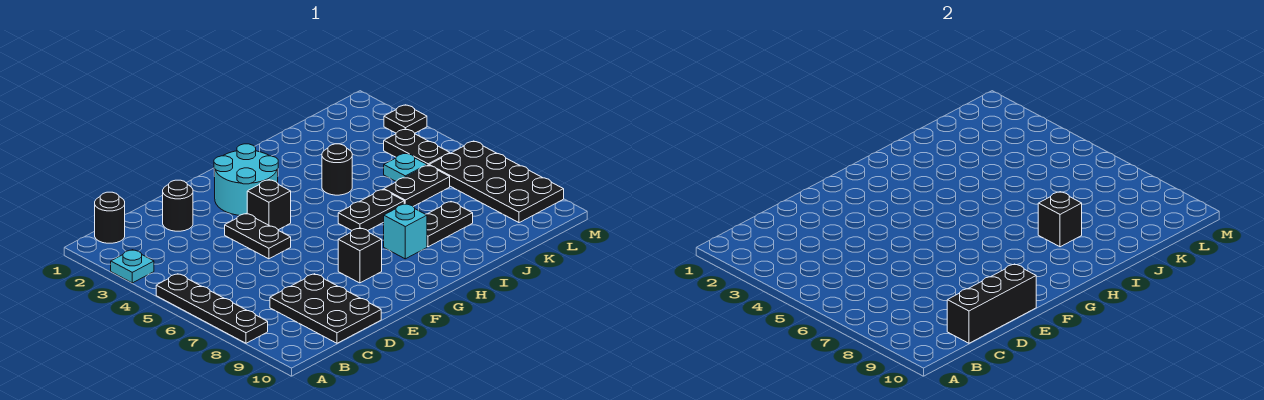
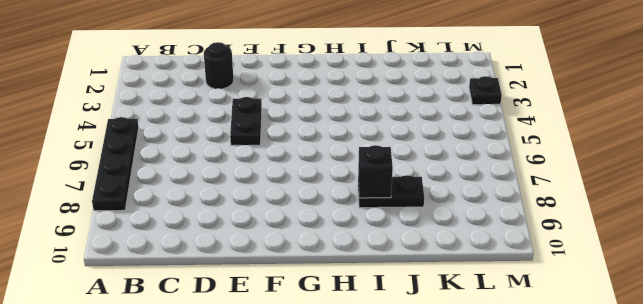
none -> cyan 1x1 plate [111,250,154,283]
none -> black 1x1 round brick [95,192,125,243]
none -> black 2x3 plate [270,274,381,343]

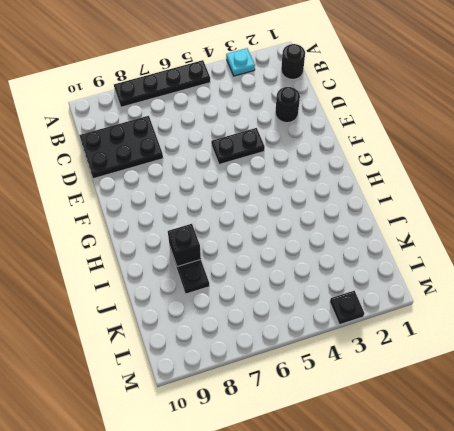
none -> cyan 2x2 round brick [214,144,278,215]
none -> black 1x1 brick [247,180,291,230]
none -> black 1x1 brick [338,228,382,283]

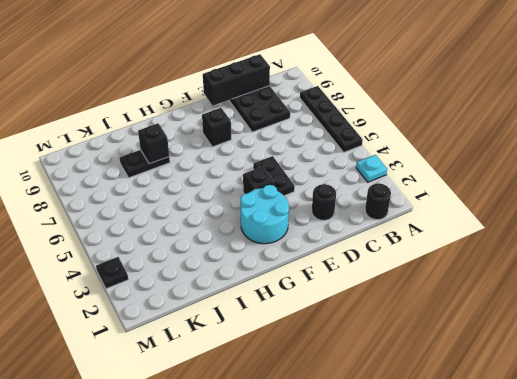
none -> black 1x2 plate [338,189,404,231]
none -> cyan 1x1 brick [384,204,427,259]
none -> black 1x1 round brick [322,144,352,195]

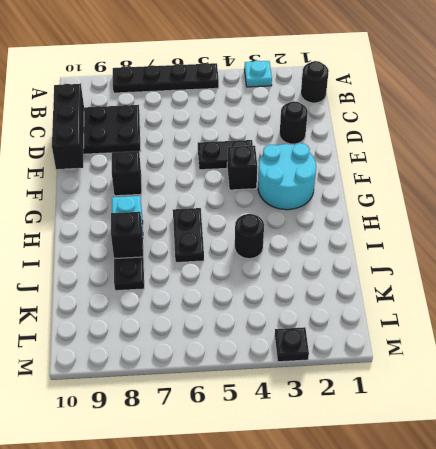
none -> black 1x2 plate [384,165,450,206]
none -> cyan 1x1 plate [384,153,427,181]
none -> black 1x2 plate [384,129,450,165]

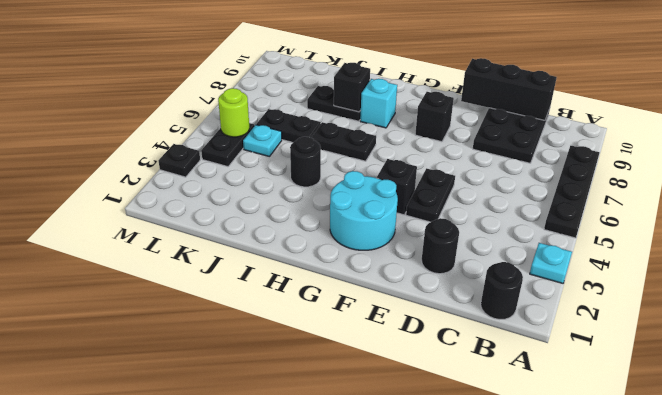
lime 1x1 round brick [218,88,249,137] -> none
none -> black 2x4 plate [429,141,564,223]

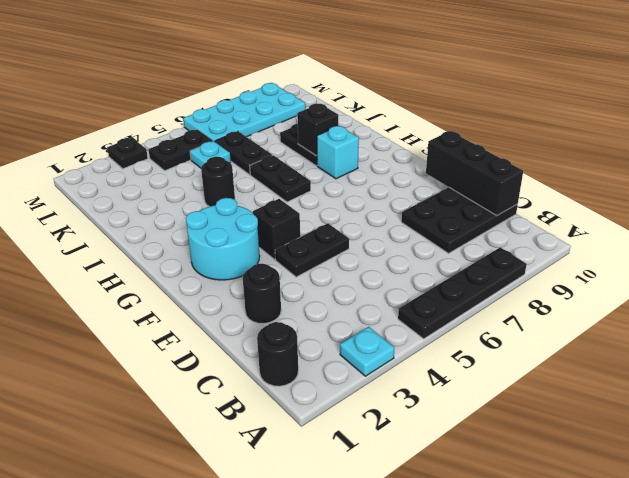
cyan 2x4 plate [183,83,306,142] -> black 2x4 plate [429,141,564,223]
none -> black 1x1 brick [338,228,382,283]

